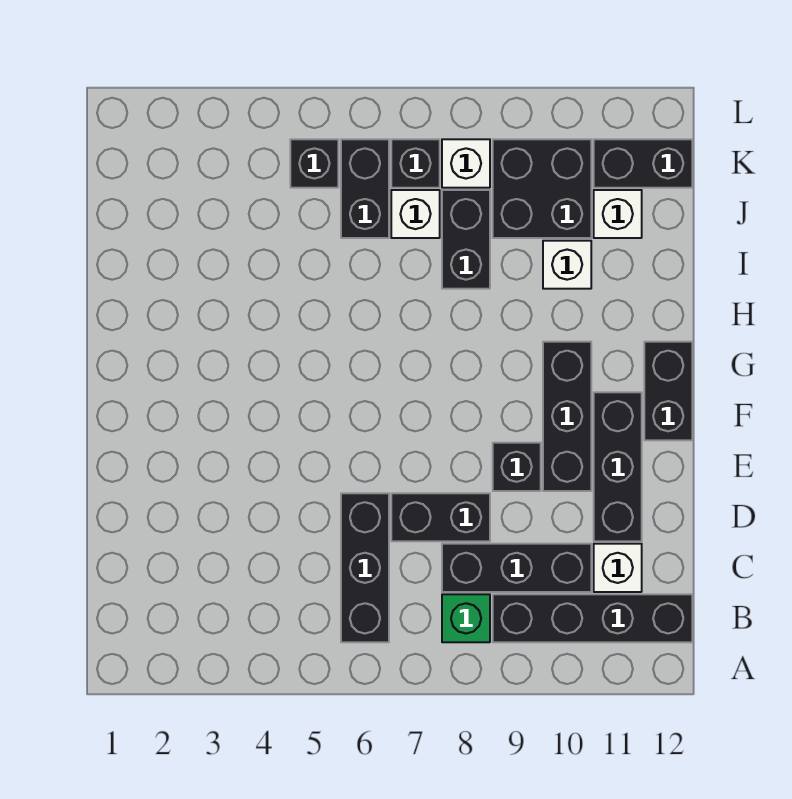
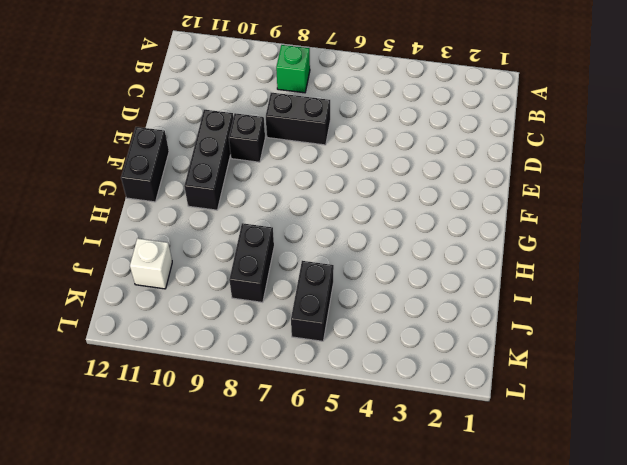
none -> black 1x3 brick [341,493,389,642]
none -> black 1x4 brick [493,594,692,642]
none -> black 1x3 brick [442,544,591,592]

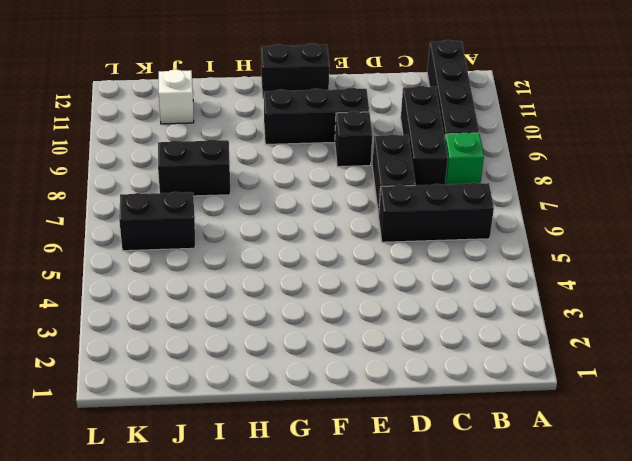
none -> white 1x1 brick [594,544,642,592]
none -> black 1x3 brick [594,392,642,541]
none -> white 1x1 brick [543,241,591,289]

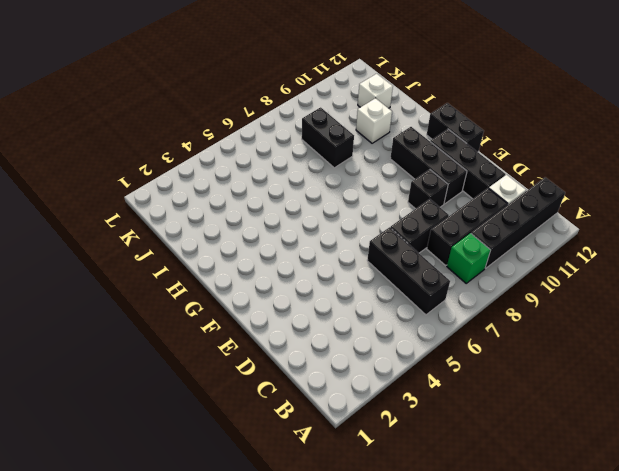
none -> black 1x2 brick [341,139,389,238]
none -> white 1x1 brick [391,190,440,238]
none -> black 2x2 brick [493,139,591,238]

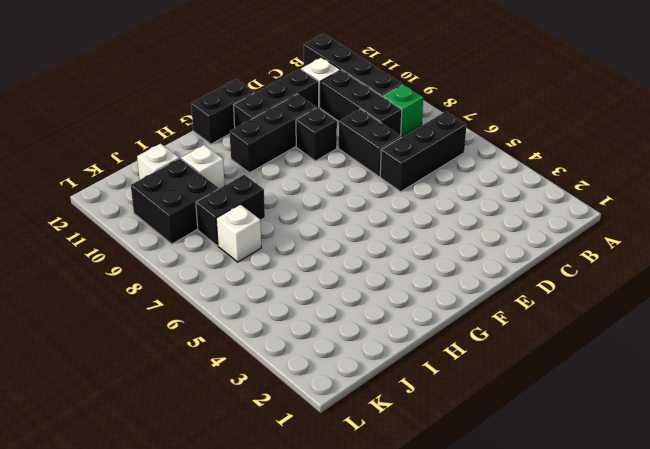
none -> black 1x2 brick [341,139,389,238]
none -> black 1x1 brick [290,139,338,188]
none -> black 1x1 brick [391,139,440,188]

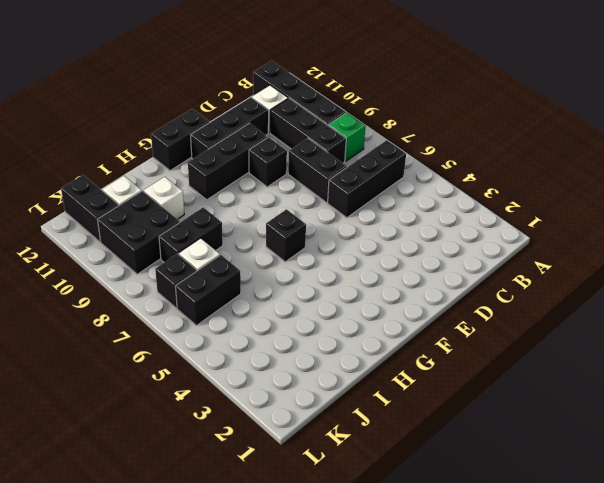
black 1x1 brick [266,209,306,262] -> black 1x1 brick moved to [290,139,338,188]
none -> white 1x1 brick [442,139,490,188]

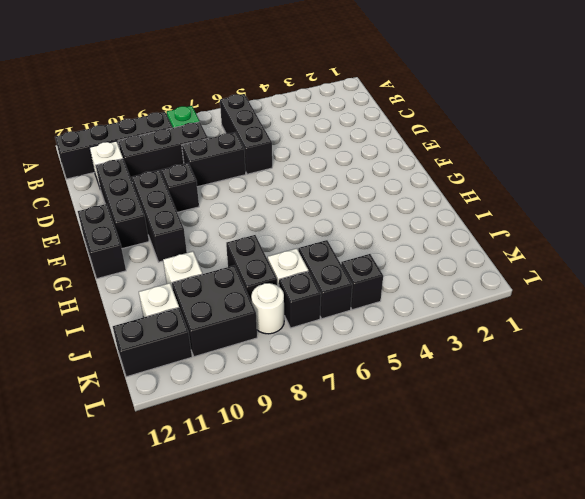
white 1x1 round brick [251,283,284,334] -> white 1x1 brick [442,139,490,188]

